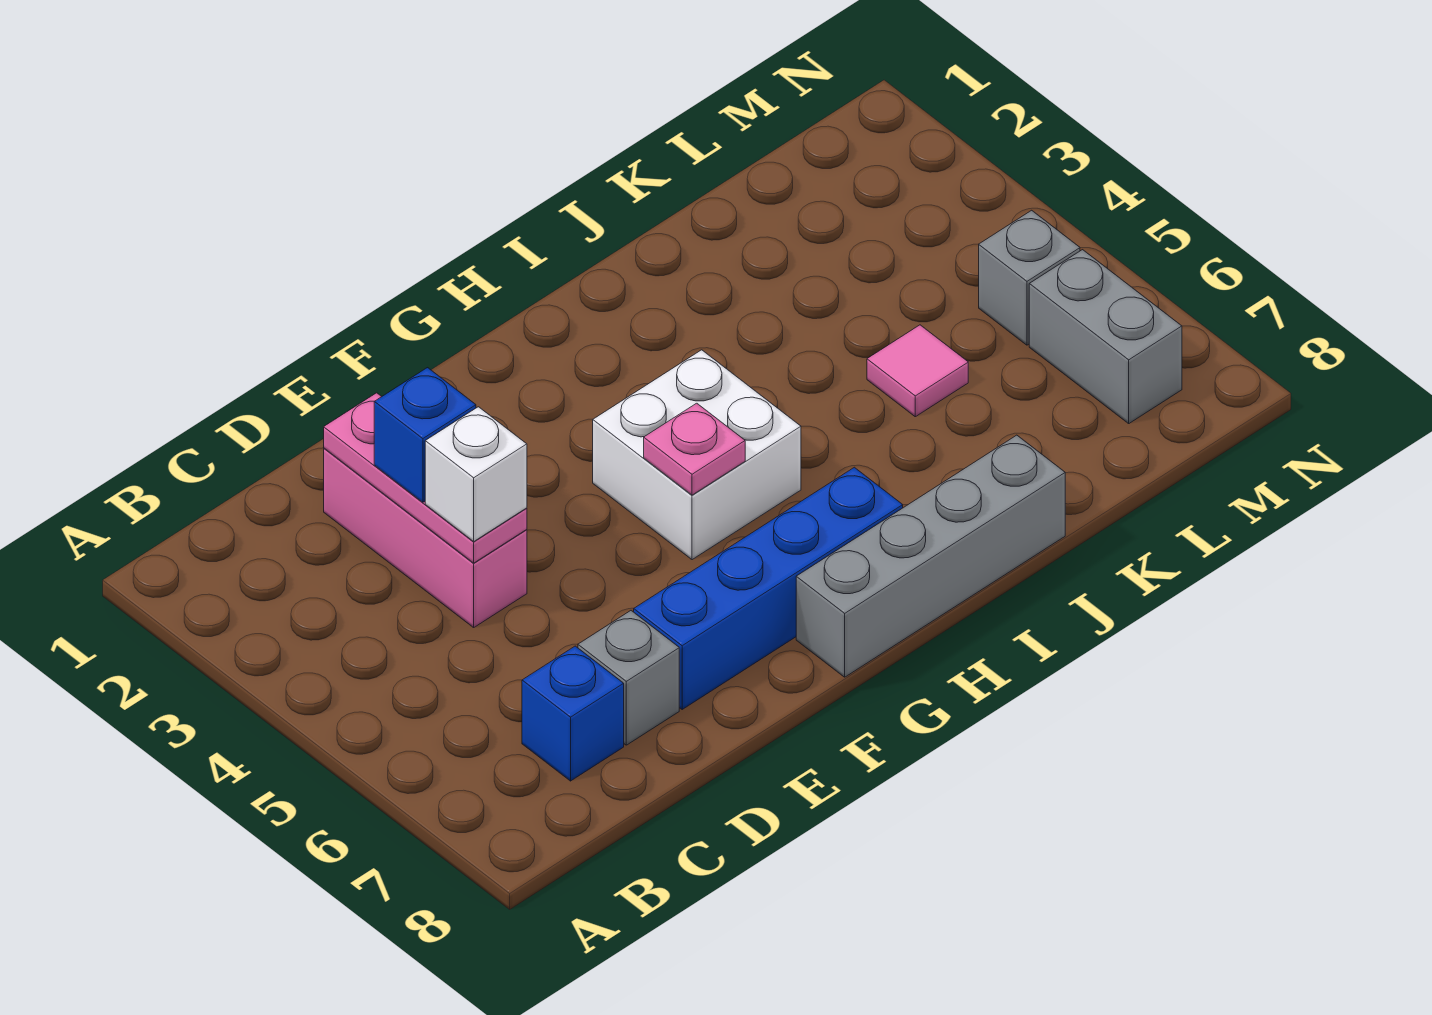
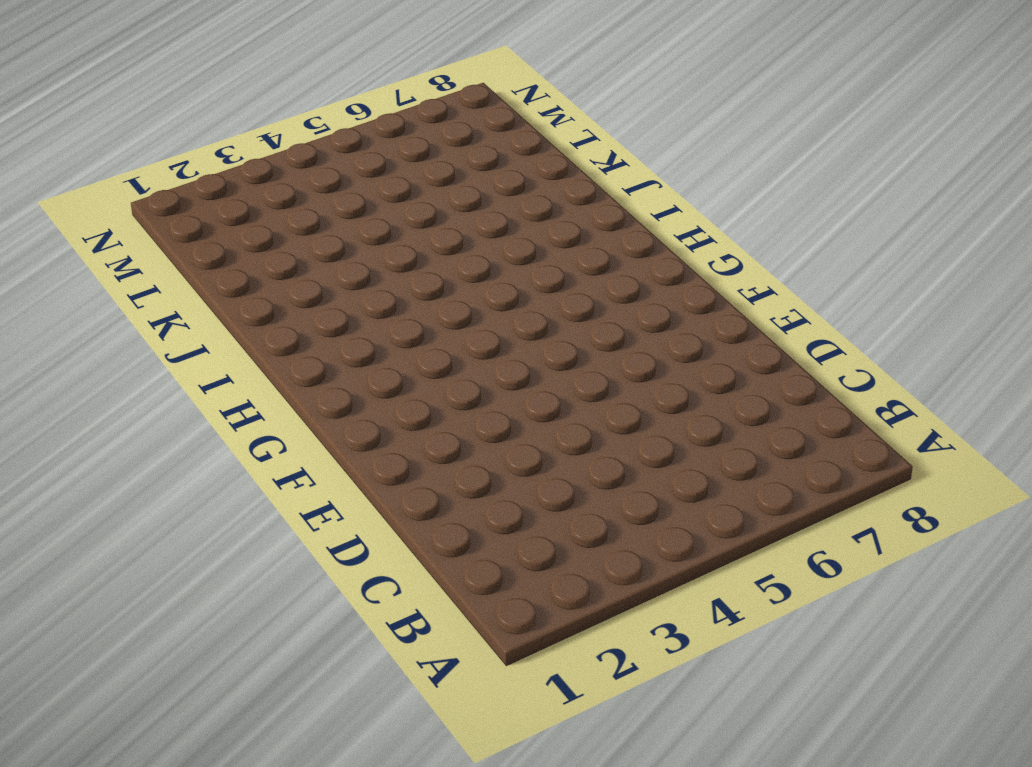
none -> blue 1x1 brick [522,646,624,781]
none -> pink 1x3 brick [324,448,527,627]
none -> grey 1x1 brick [578,611,679,745]

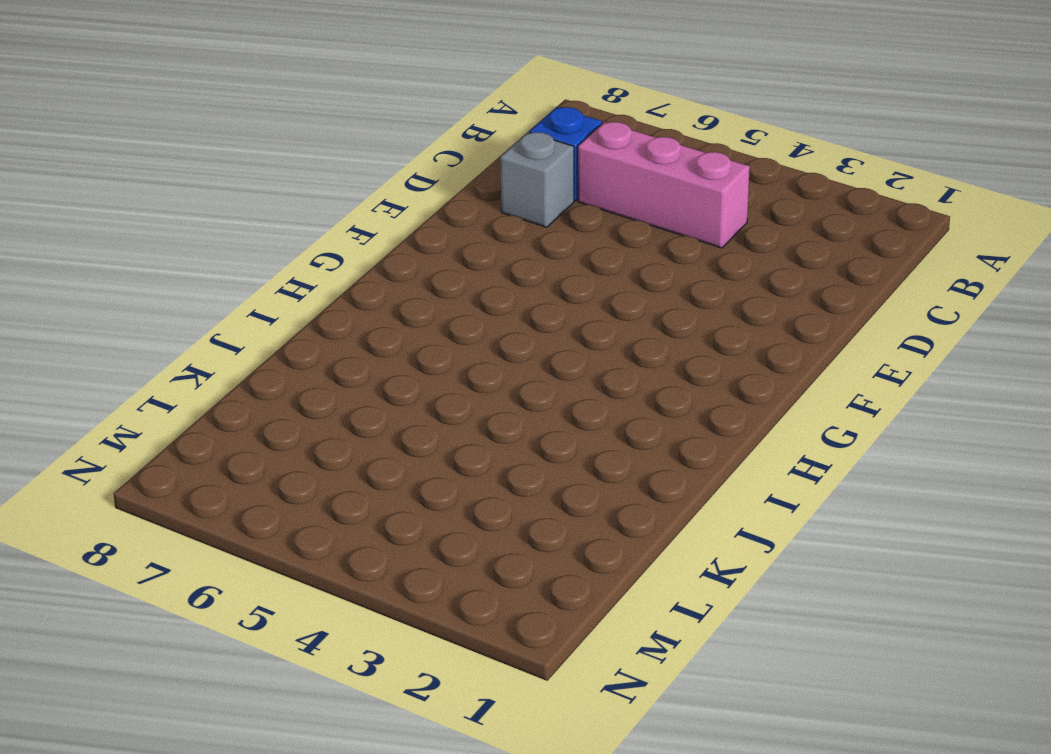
pink 1x3 brick [578,122,750,248] -> pink 1x3 brick moved to [324,448,527,627]
none -> blue 1x4 brick [634,467,903,709]
none -> white 2x2 brick [593,350,801,560]
none -> grey 1x4 brick [796,435,1065,677]

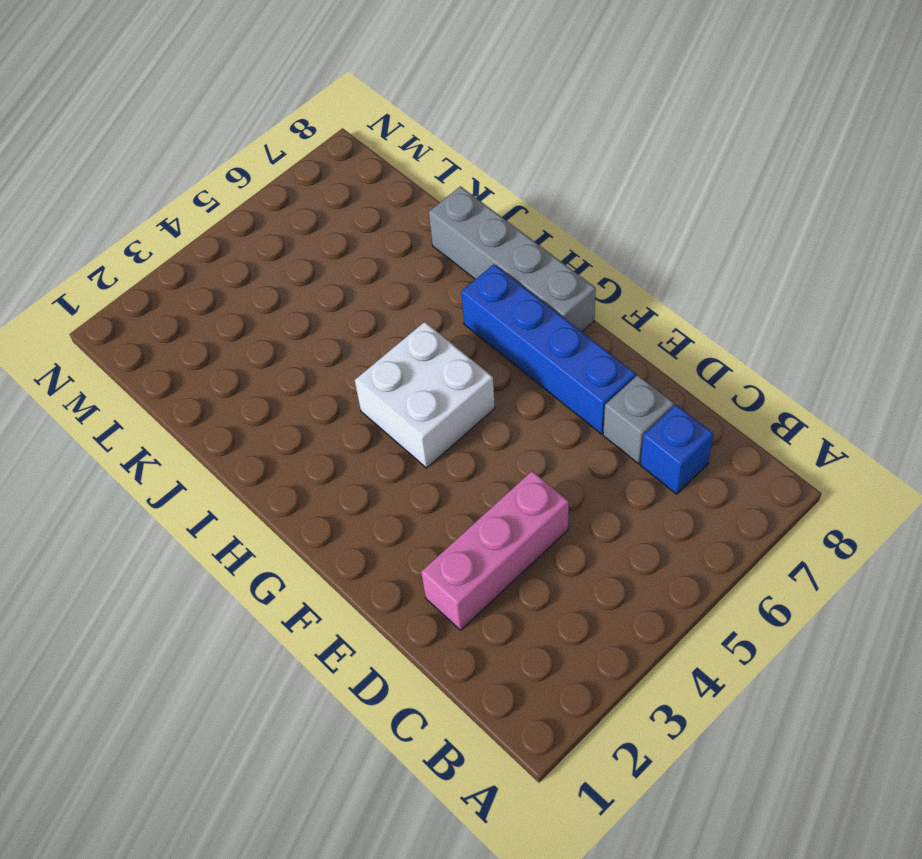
none -> pink 1x1 tile [867,325,968,417]
none -> grey 1x1 brick [979,210,1080,345]
none -> grey 1x2 brick [1029,250,1182,423]

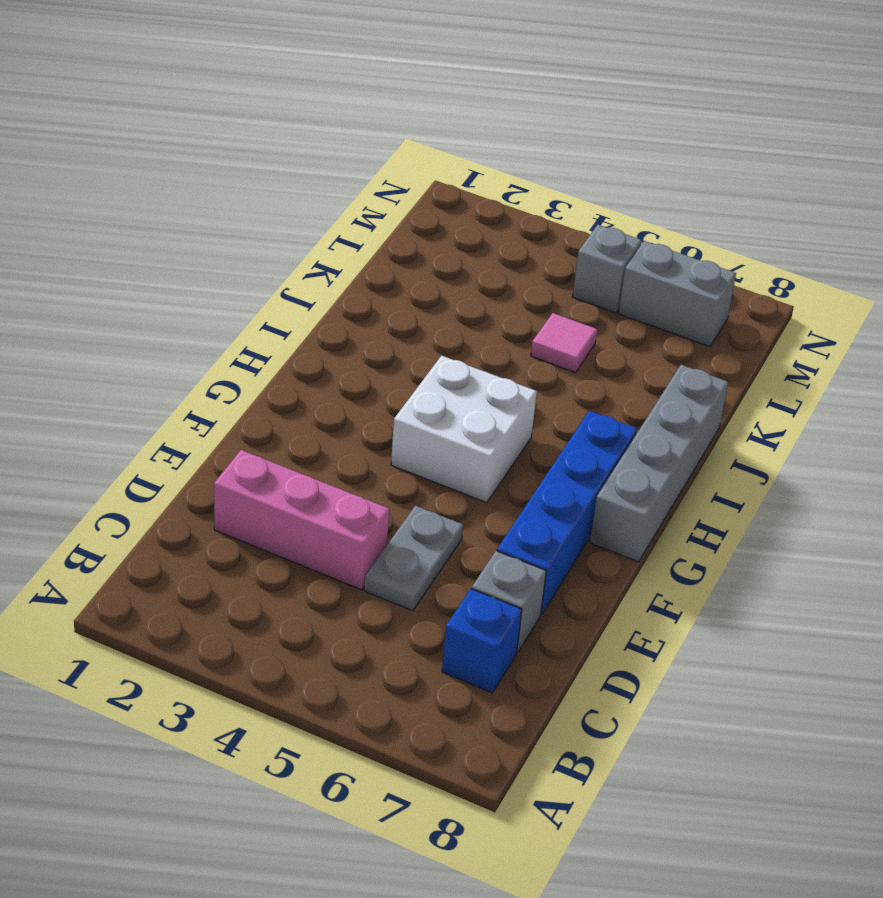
grey 1x2 plate [364,506,463,611] -> none
none -> pink 1x3 plate [324,393,527,563]
none -> pink 1x1 plate [644,403,745,495]
none -> blue 1x1 brick [374,368,476,502]

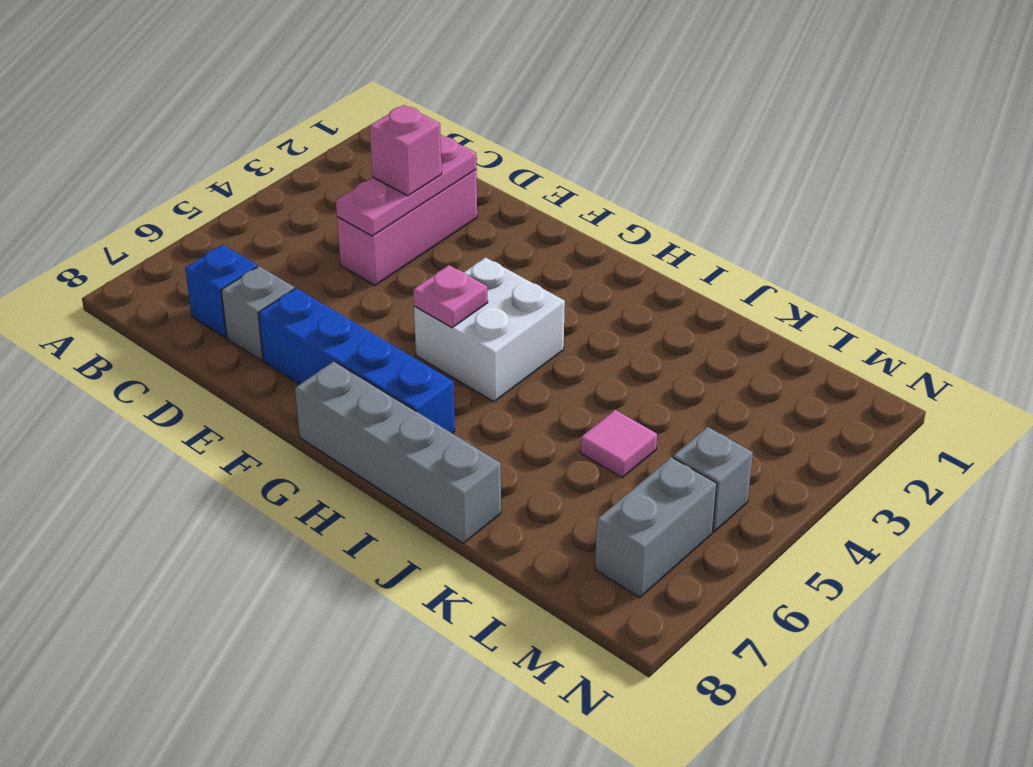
pink 1x1 brick [369,105,442,196] -> blue 1x1 brick [374,368,476,502]
none -> white 1x1 brick [425,407,527,541]

